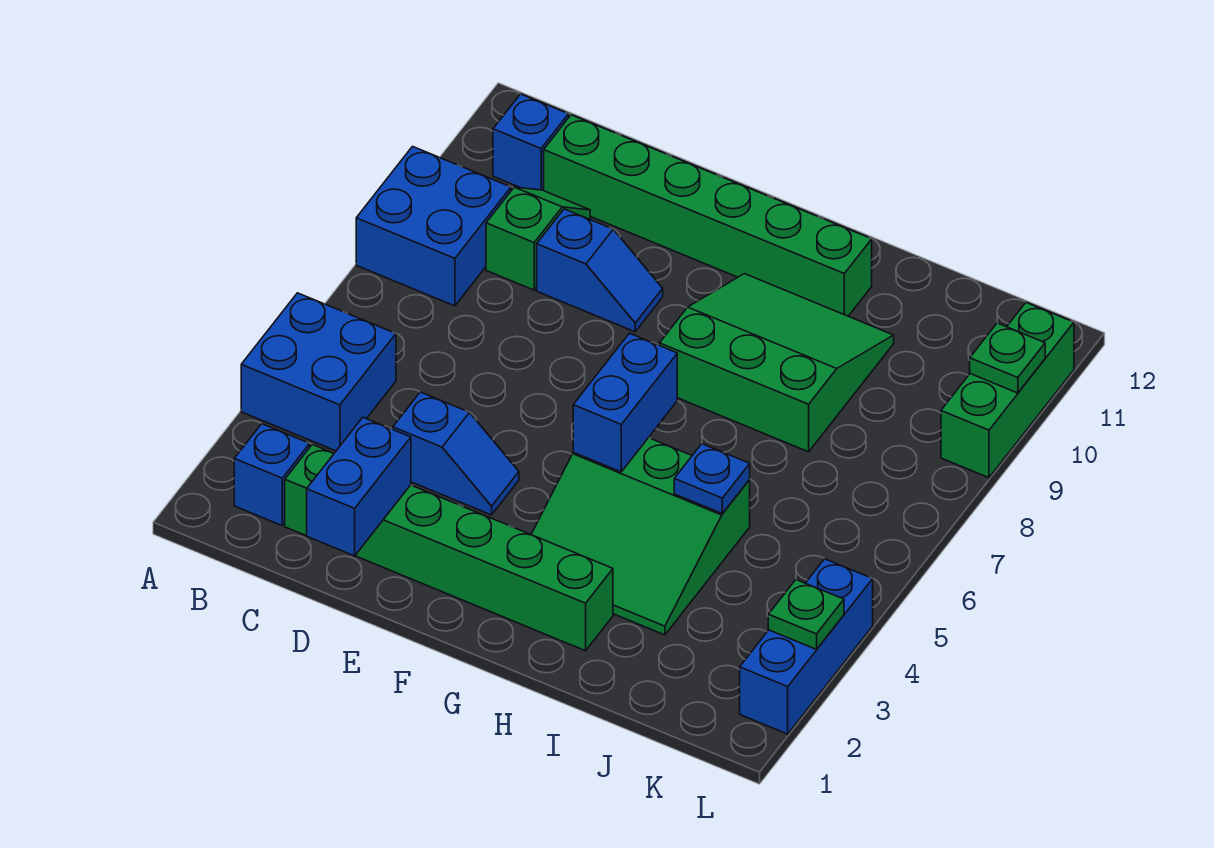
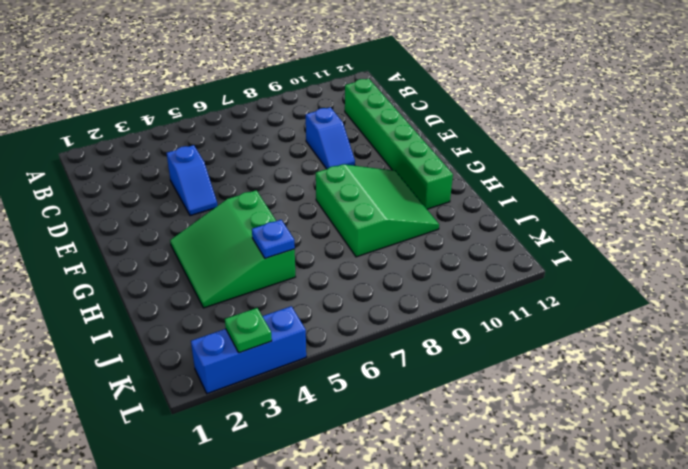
none -> blue 2x2 brick [241,293,396,451]
none -> blue 2x2 brick [356,147,511,306]
none -> blue 1x1 brick [234,424,310,526]

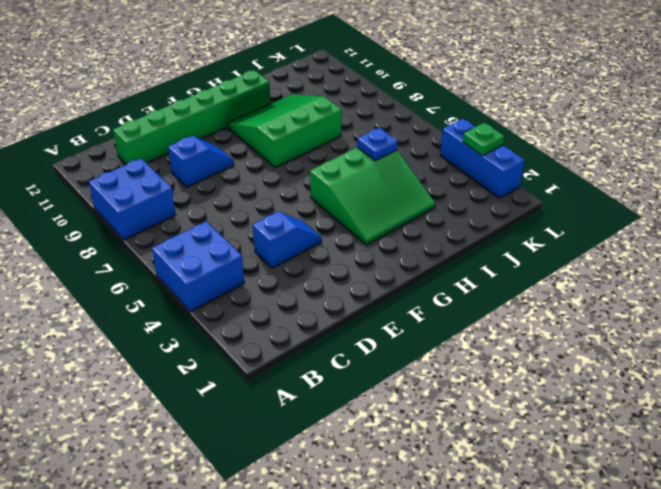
none -> blue 1x1 brick [234,424,310,526]
none -> blue 1x1 brick [493,94,569,191]
none -> green 1x6 brick [285,445,613,651]

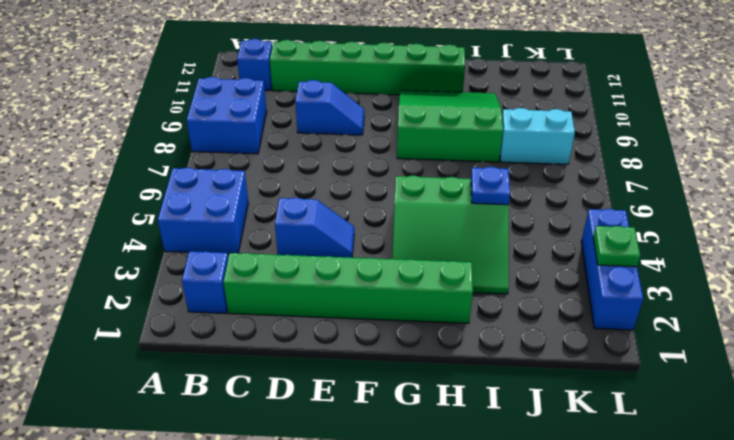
cyan 1x2 brick [500,108,575,164] -> none
none -> green 1x2 slope [486,187,590,290]
none -> green 1x3 brick [941,303,1074,478]
none -> blue 1x2 brick [307,418,411,556]

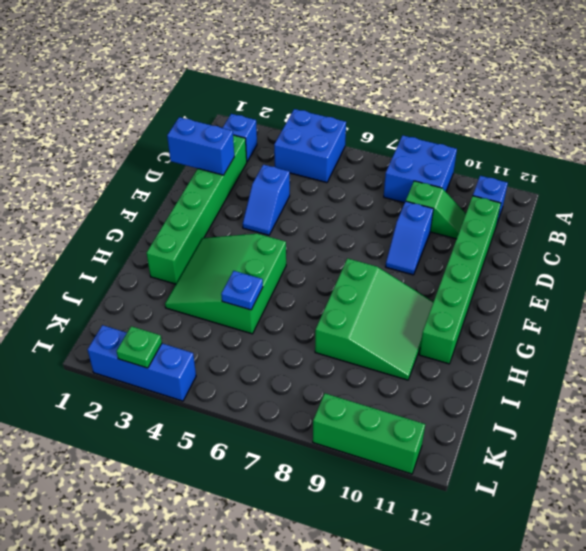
none -> blue 1x2 brick [573,333,677,472]
none -> green 1x1 plate [970,323,1045,393]

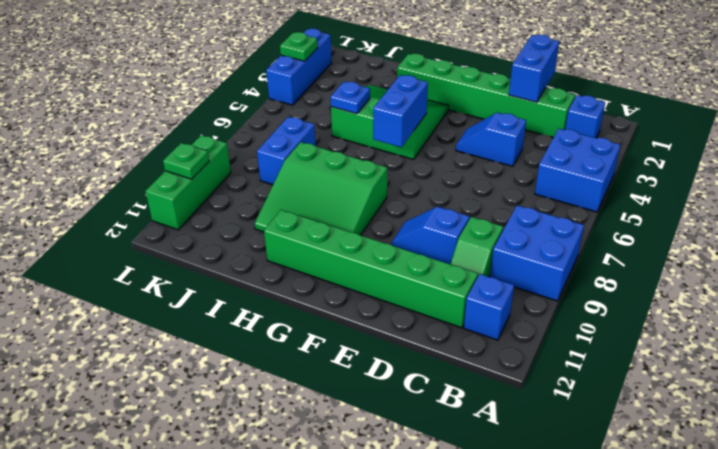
blue 1x2 brick [257,117,316,185] -> none

